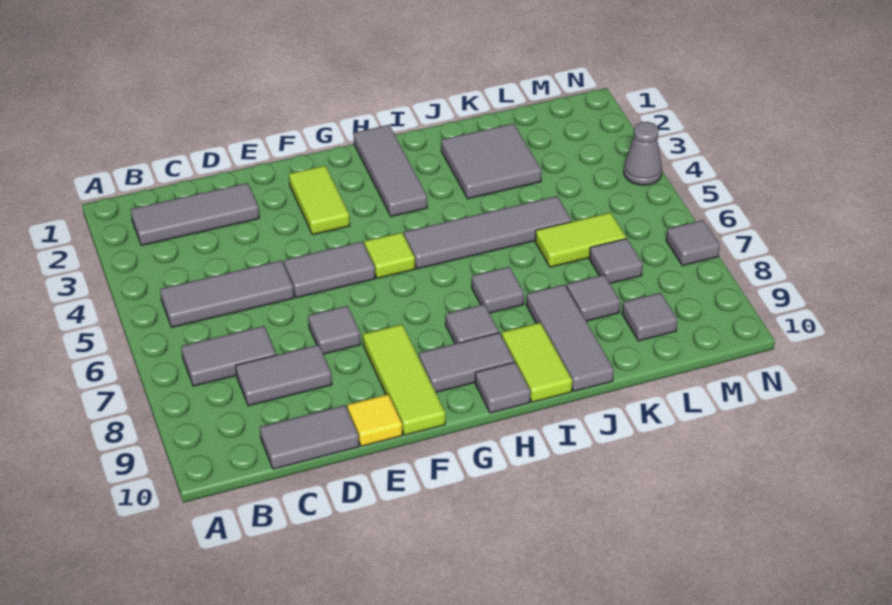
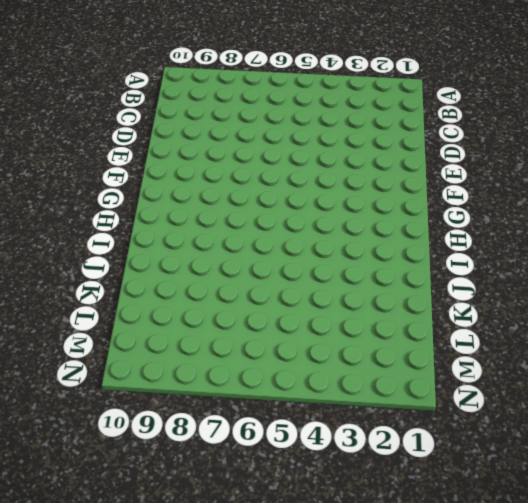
none -> grey 1x3 tile [131,183,259,245]
none -> grey 1x3 tile [160,260,294,327]
none -> grey 1x2 tile [181,326,276,386]

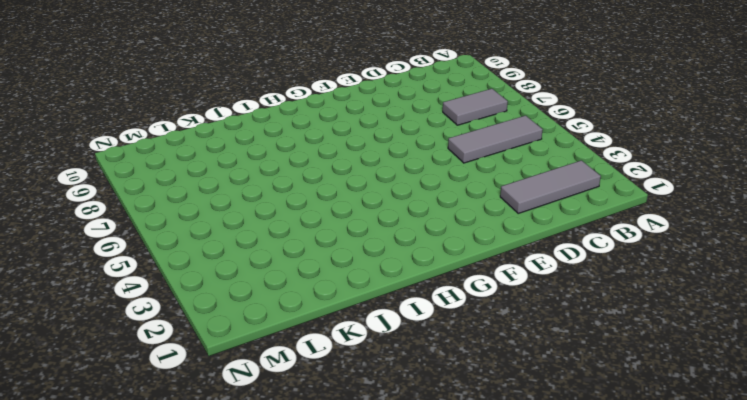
none -> grey 1x2 tile [236,345,332,406]
none -> grey 1x2 tile [260,405,359,469]
none -> grey 1x2 tile [284,242,375,298]

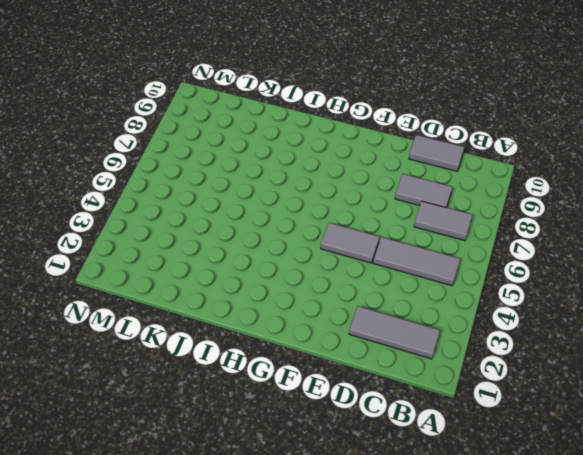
none -> grey 1x1 tile [308,306,361,354]
none -> yellow 1x1 tile [347,394,402,446]
none -> lime 1x2 tile [289,166,350,235]

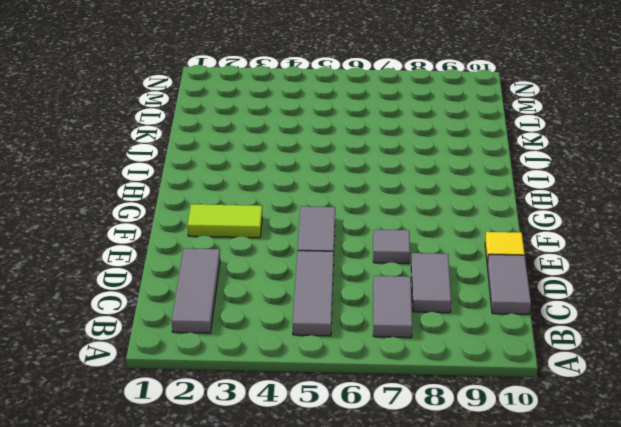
none -> lime 1x3 tile [363,324,445,435]
none -> lime 1x1 tile [364,232,415,278]
none -> grey 1x2 tile [419,333,514,392]

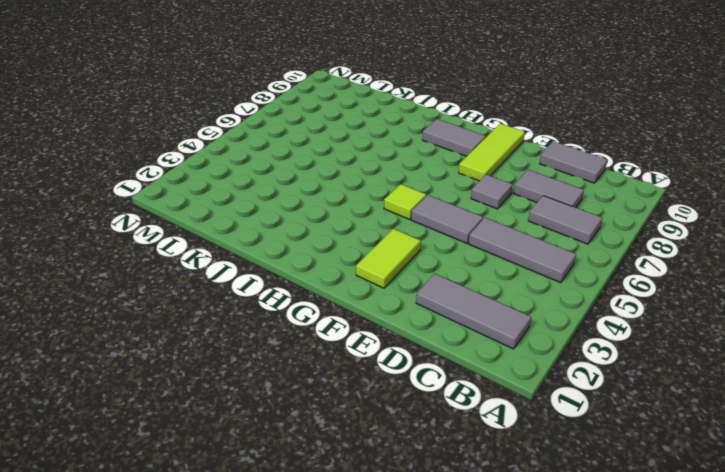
none -> yellow 1x1 tile [347,394,402,446]
none -> grey 1x3 tile [354,125,427,217]
none -> grey 1x4 tile [404,196,572,269]

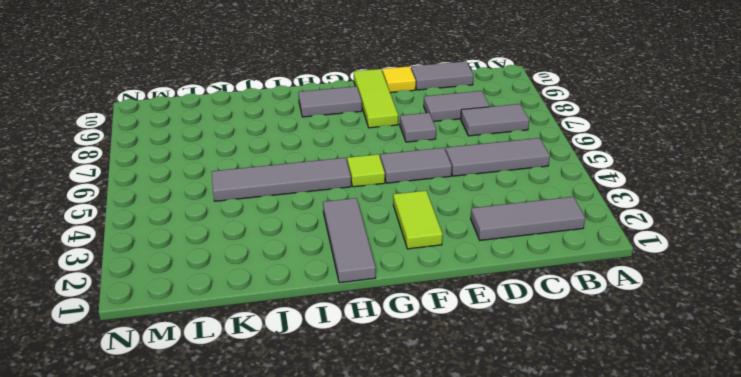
none -> grey 1x1 tile [446,304,499,344]
none -> grey 1x1 tile [475,362,531,413]
none -> grey 1x1 tile [472,267,524,313]

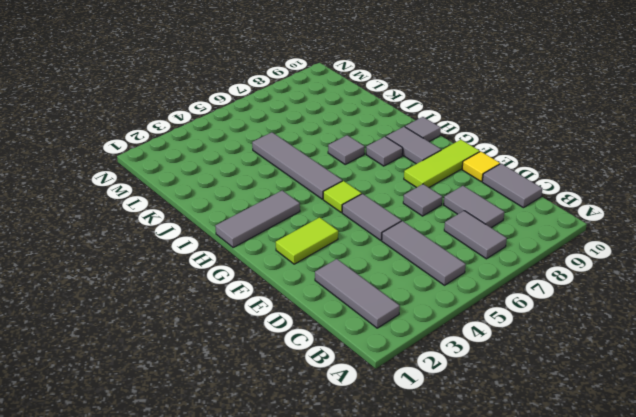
none -> lime 1x2 tile [502,323,572,402]
none -> grey 2x2 tile [441,123,542,199]
none -> grey 1x3 tile [526,284,614,391]

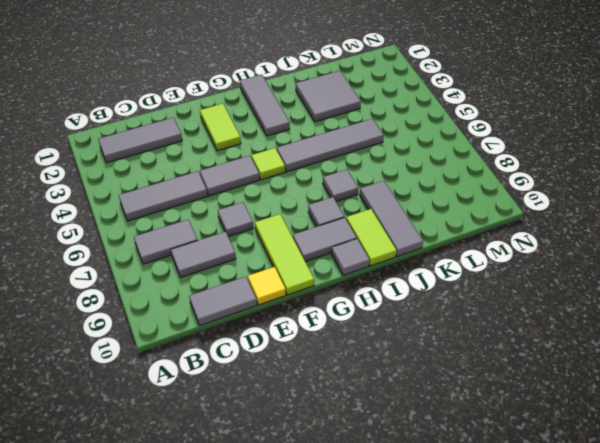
none -> lime 1x2 tile [535,212,626,267]
none -> grey 1x1 tile [567,275,620,321]
none -> grey 1x1 tile [589,238,643,284]

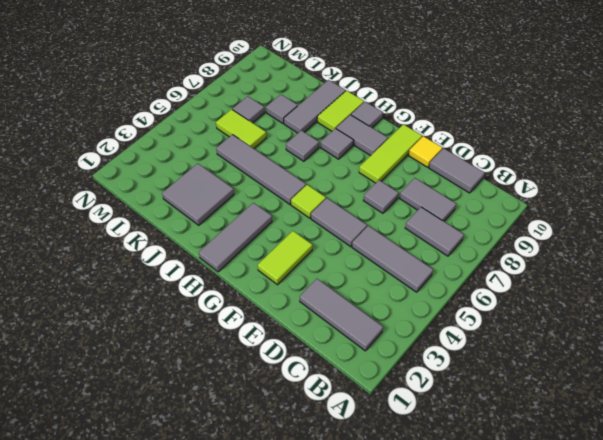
none -> grey 1x1 tile [622,293,677,341]
none -> grey 1x1 cone [624,122,662,185]
none -> grey 1x1 tile [666,220,720,266]

